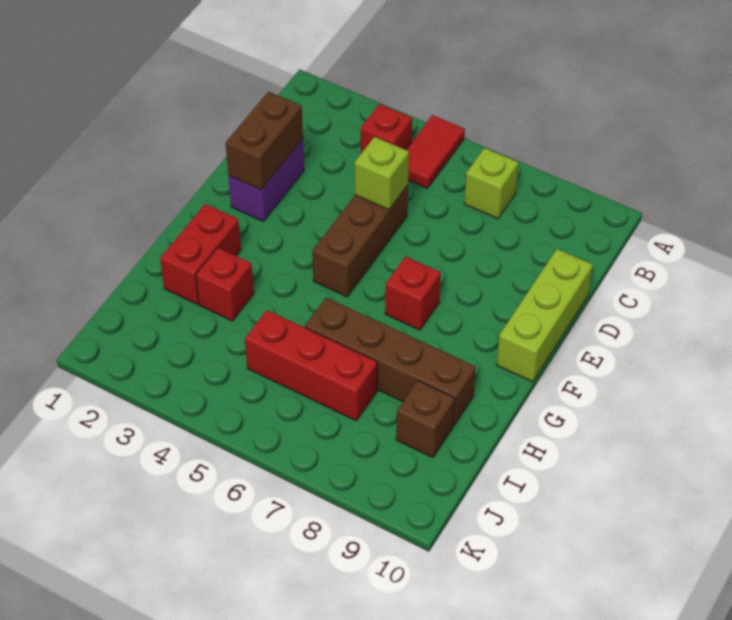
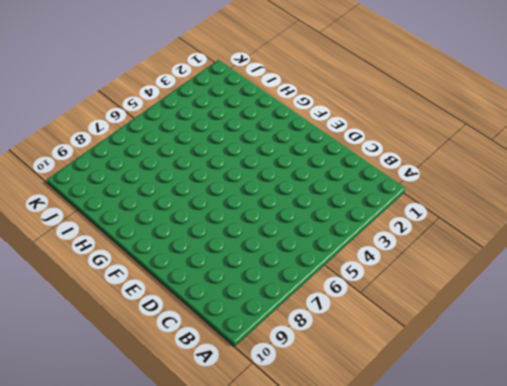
none -> red 1x2 tile [406,115,465,188]
none -> red 1x1 brick [361,104,412,153]
none -> lime 1x1 brick [464,148,519,219]

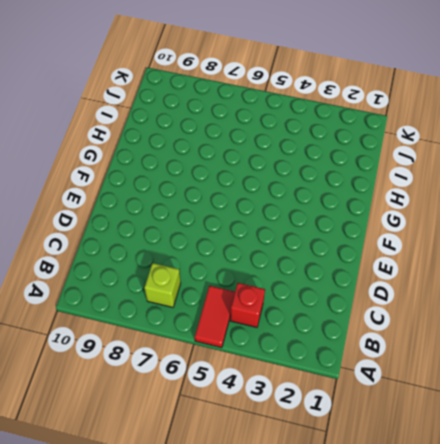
none -> purple 1x2 brick [229,139,304,221]
none -> brown 1x3 brick [312,185,408,297]
none -> lime 1x3 brick [497,249,593,382]

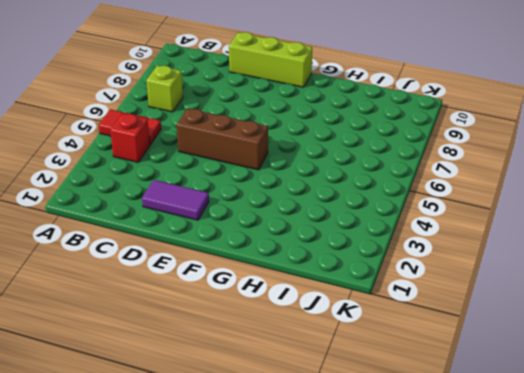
purple 1x2 tile [142,180,209,220] -> purple 1x2 brick [229,139,304,221]
none -> red 1x1 brick [385,256,441,330]
none -> red 1x2 brick [160,204,241,304]
none -> red 1x1 brick [196,248,254,321]

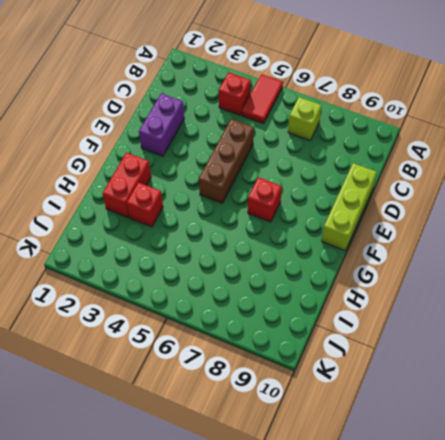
none -> brown 1x4 brick [305,298,476,426]
none -> red 1x3 brick [245,310,377,421]
none -> brown 1x1 brick [396,381,455,458]

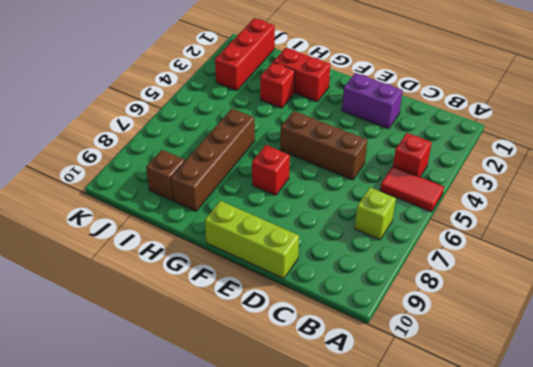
red 1x3 brick [215,18,275,91] -> red 1x3 brick moved to [245,310,377,421]
none -> brown 1x2 brick [226,92,303,190]
none -> lime 1x1 brick [355,137,409,210]

